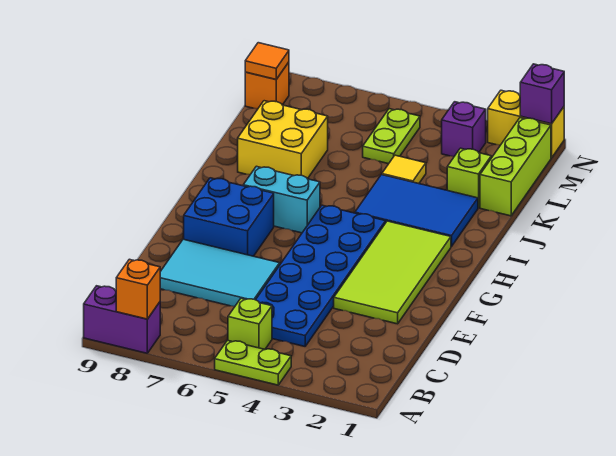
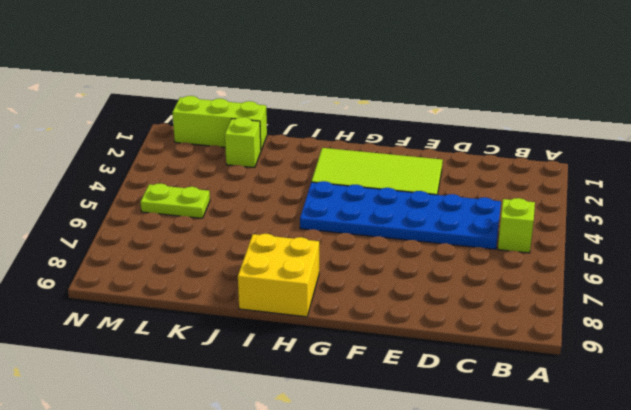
yellow 2x2 brick [238,234,319,317] -> yellow 2x2 brick moved to [238,101,328,179]
none -> lime 1x2 plate [215,340,291,385]
none -> purple 1x2 brick [84,286,160,353]
none -> cyan 2x3 tile [160,239,280,306]

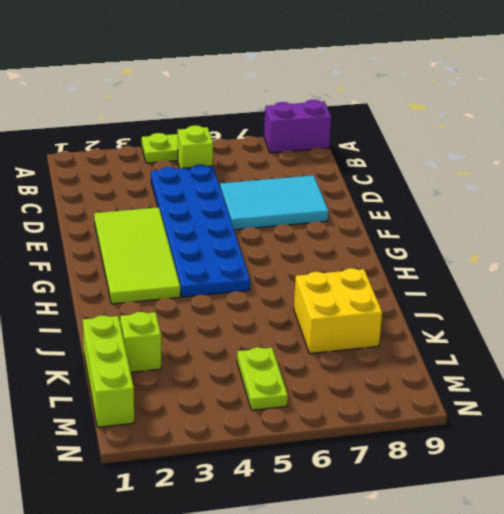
none -> blue 2x2 brick [184,178,274,256]
none -> cyan 1x2 brick [243,166,320,233]
none -> blue 2x3 tile [355,175,478,247]

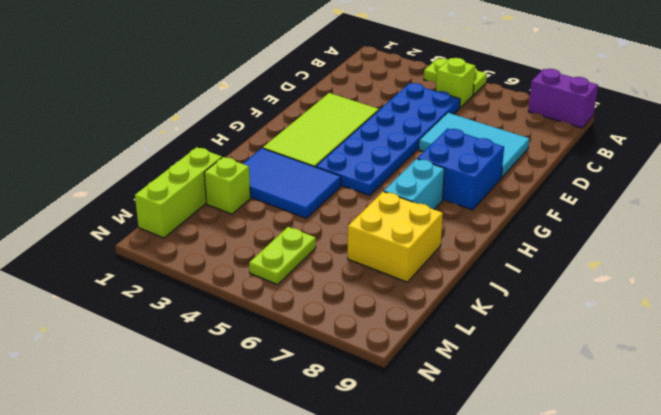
cyan 1x2 brick [384,159,444,209] -> cyan 1x2 brick turned to [243,166,320,233]
none -> yellow 1x1 tile [382,155,426,184]
none -> purple 1x1 brick [442,102,486,156]
none -> orange 1x1 brick [245,62,289,109]

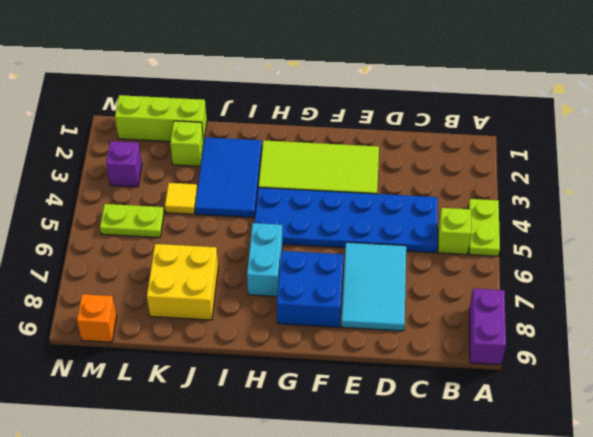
none -> yellow 1x2 brick [488,90,564,158]
none -> orange 1x1 brick [116,259,160,319]
none -> orange 1x1 tile [245,43,289,79]

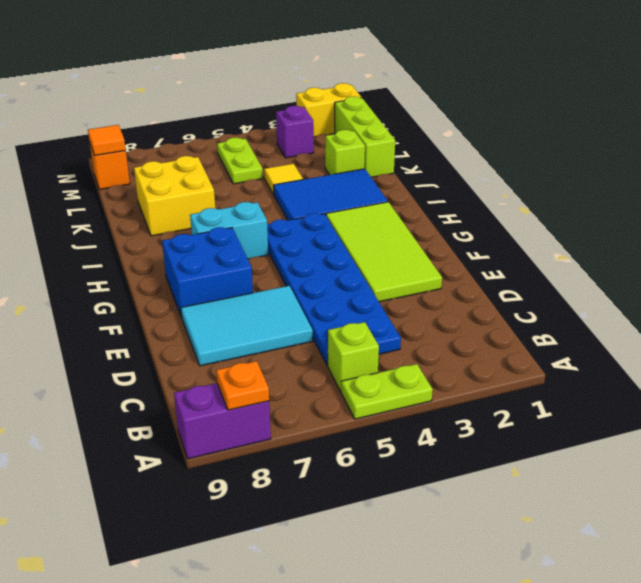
orange 1x1 plate [216,361,269,410] -> orange 1x1 brick [116,259,160,319]
none -> purple 1x1 brick [520,64,564,124]

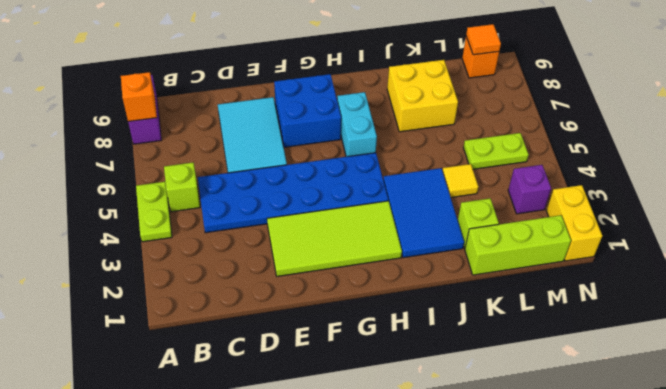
none -> purple 1x1 brick [520,64,564,124]

